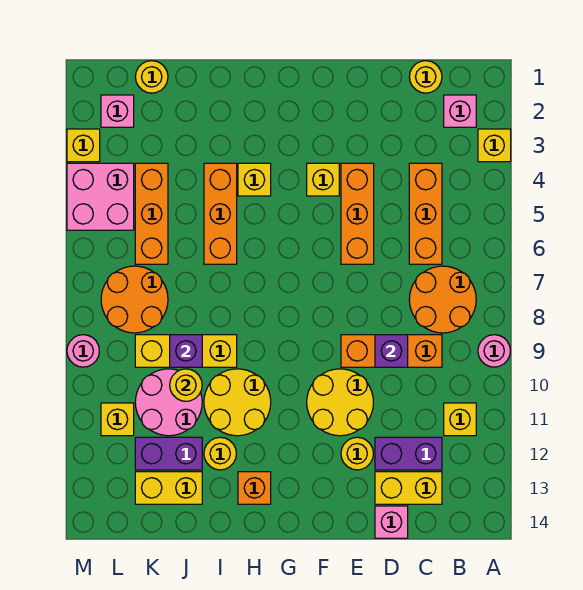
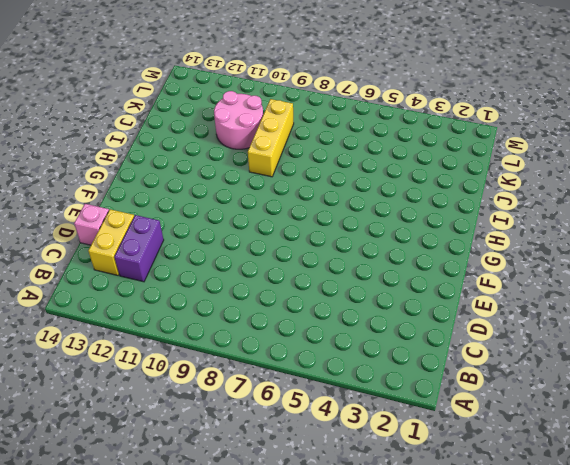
none -> yellow 1x1 brick [478,129,511,162]
none -> pink 1x1 round brick [478,335,510,367]
none -> pink 1x1 brick [444,95,476,127]
none -> orange 2x2 round brick [409,266,476,333]

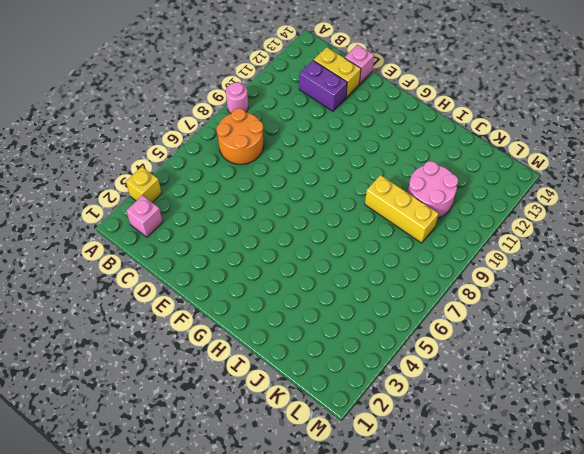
none -> yellow 1x1 brick [444,403,476,436]
none -> yellow 1x1 round brick [409,61,442,93]
none -> orange 1x3 brick [409,163,442,264]
none -> orange 1x3 brick [341,335,442,367]

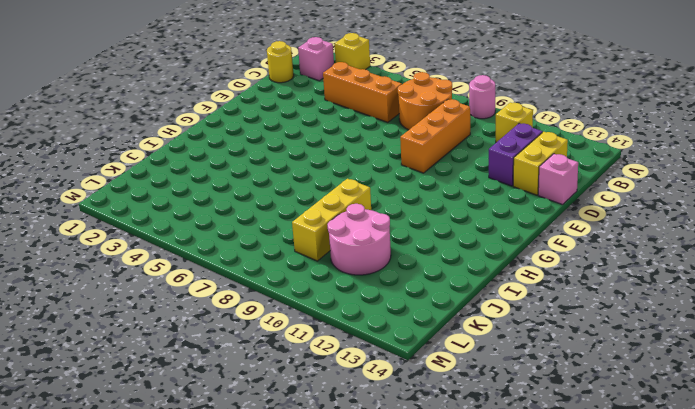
none -> orange 1x3 brick [341,163,374,264]
none -> yellow 2x2 round brick [307,369,373,436]
none -> yellow 1x1 round brick [341,437,373,470]
none -> yellow 1x1 brick [307,163,339,196]

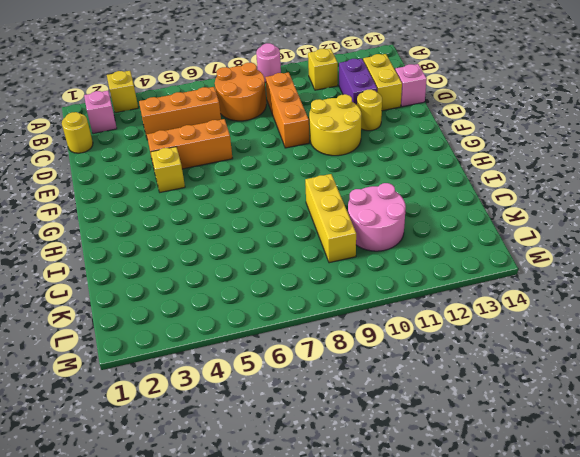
none -> yellow 1x1 brick [238,163,271,196]
none -> yellow 2x2 round brick [204,369,271,436]
none -> orange 1x1 brick [238,472,271,504]
none -> orange 1x3 brick [204,163,237,264]

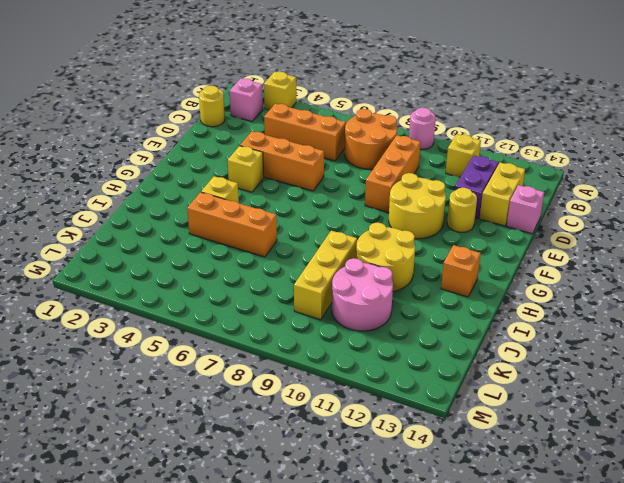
none -> yellow 1x1 round brick [204,437,236,470]
none -> purple 1x2 brick [135,437,202,470]
none -> yellow 1x2 brick [135,472,202,504]
none -> yellow 1x1 round brick [135,61,168,93]

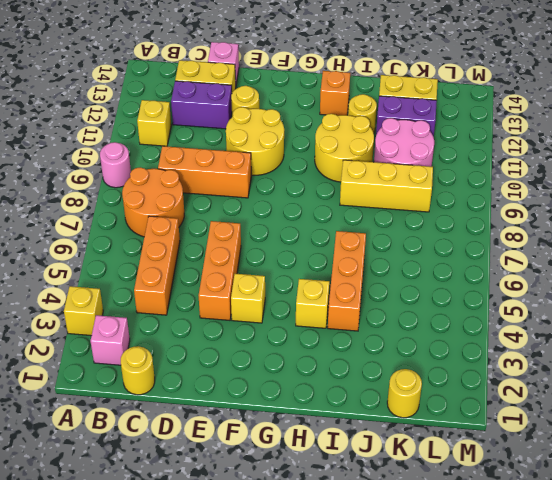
none -> orange 1x3 brick [135,163,168,264]
none -> orange 2x2 round brick [101,266,168,333]
none -> pink 1x1 brick [101,95,134,127]
none -> pink 2x2 brick [67,163,134,230]

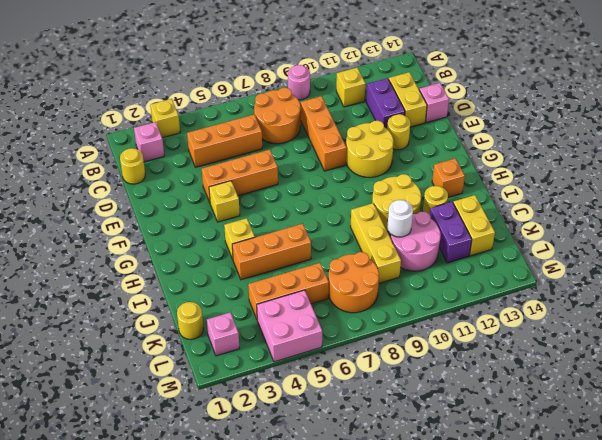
white 1x1 round brick [387,200,413,237] -> yellow 1x1 round brick [170,369,202,401]
none -> yellow 1x1 brick [101,403,134,436]
none -> yellow 1x1 brick [67,129,100,162]
none -> pink 1x1 round brick [67,335,99,367]
none -> purple 1x1 brick [375,335,408,367]

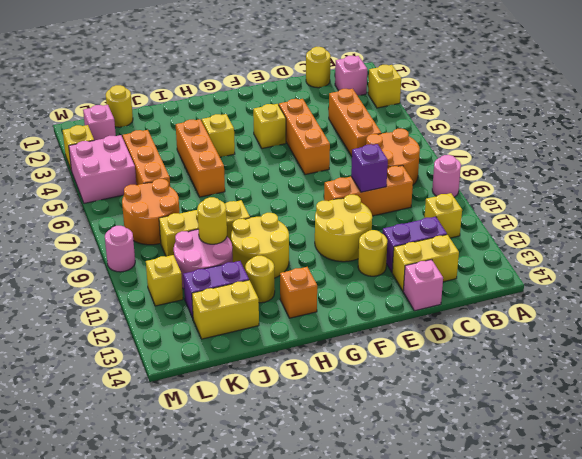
none -> purple 1x1 brick [170,335,202,367]

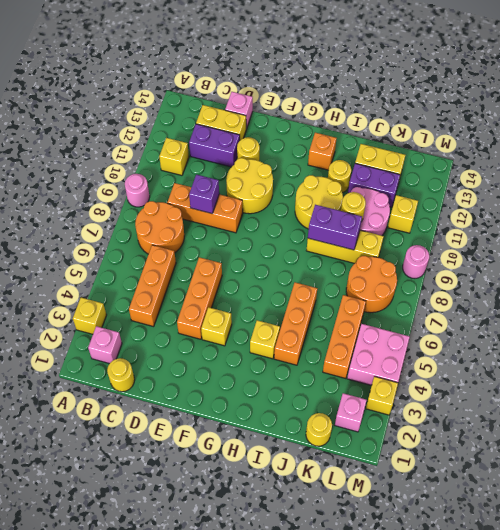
purple 1x2 brick [308,205,362,250] -> purple 1x1 brick [170,335,202,367]

